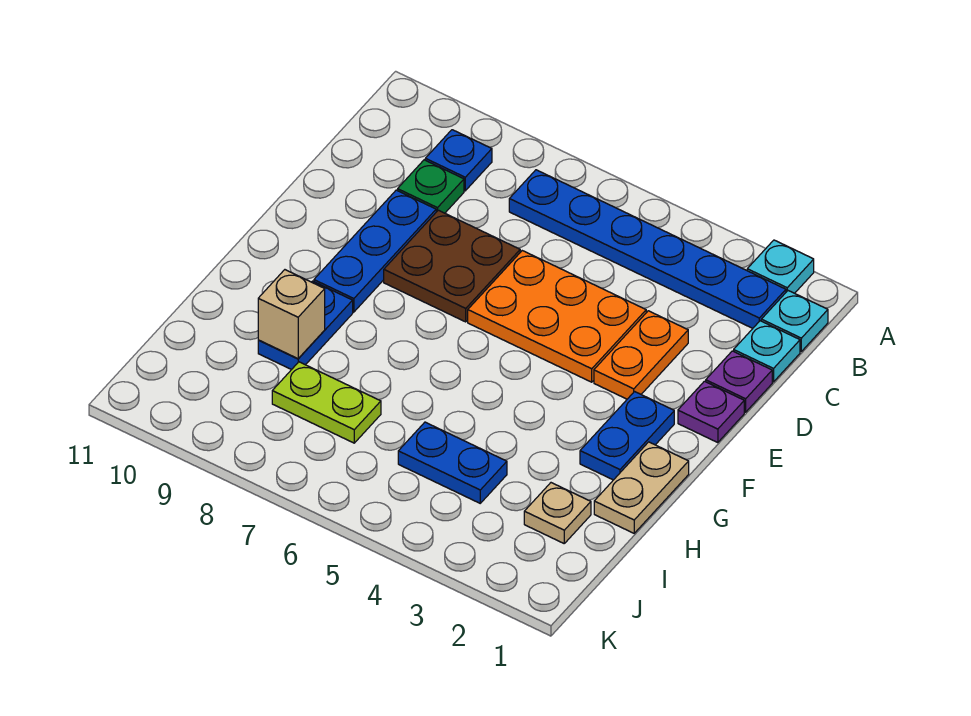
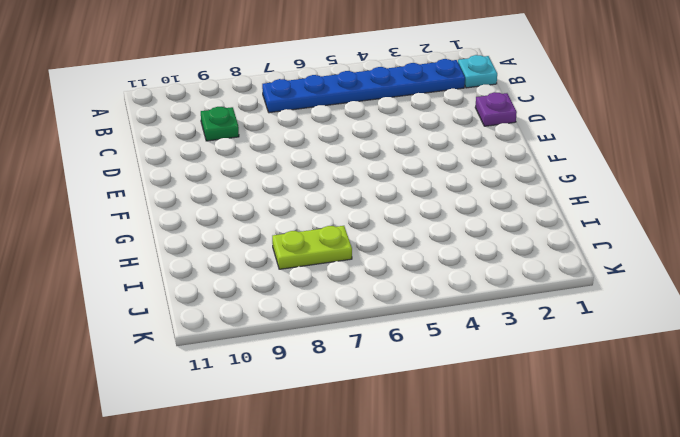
none -> cyan 1x1 plate [747,240,814,293]
none -> blue 1x1 plate [425,130,492,191]
none -> cyan 1x1 plate [734,321,800,382]

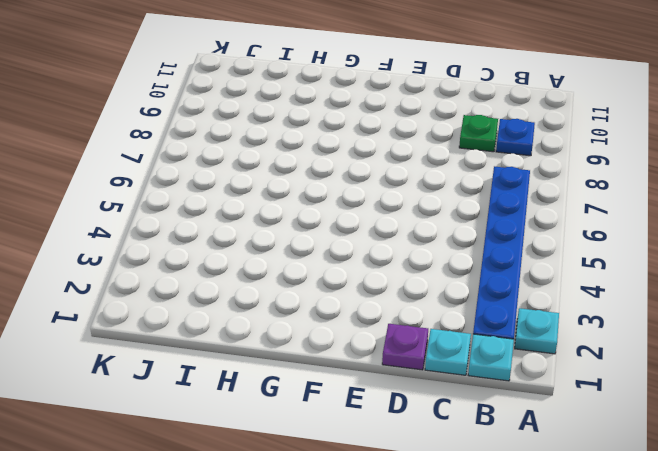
none -> orange 1x2 plate [594,311,688,399]
none -> orange 2x3 plate [468,251,646,382]
none -> brown 2x2 plate [384,210,520,322]

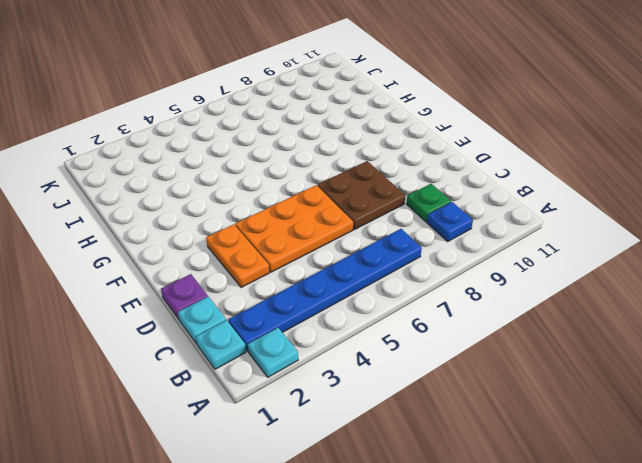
none -> blue 1x3 plate [314,190,436,312]
none -> purple 1x1 plate [678,381,744,443]
none -> blue 1x2 plate [580,392,674,480]

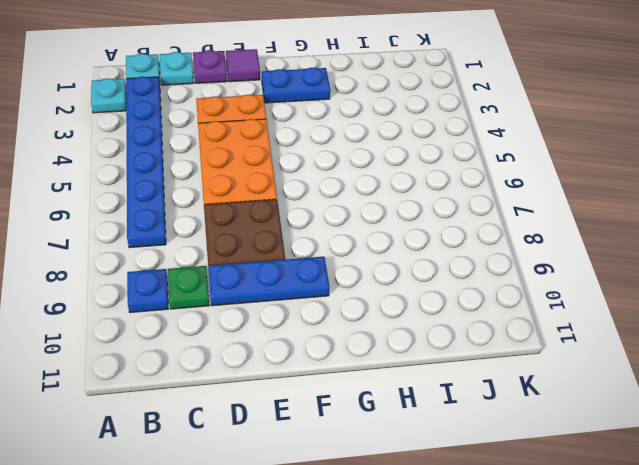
purple 1x1 tile [226,49,260,82] -> purple 1x1 plate [678,381,744,443]
none -> tan 1x2 plate [594,442,689,533]
none -> blue 1x2 plate [258,281,353,370]
none -> tan 1x1 plate [524,483,591,543]

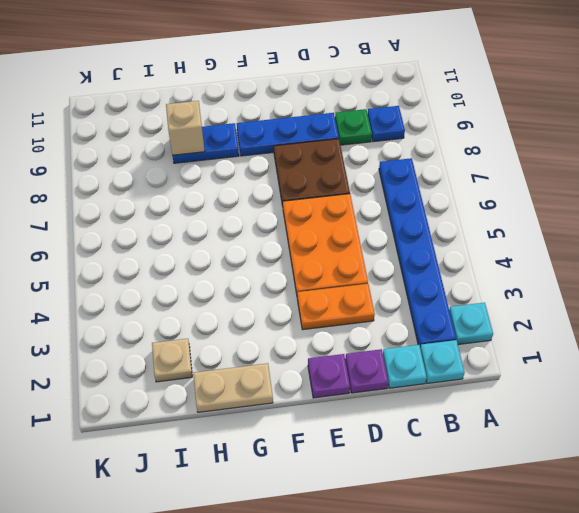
none -> blue 1x2 plate [580,392,674,480]
none -> blue 1x2 plate [398,422,507,503]
none -> lime 1x2 plate [272,362,381,443]

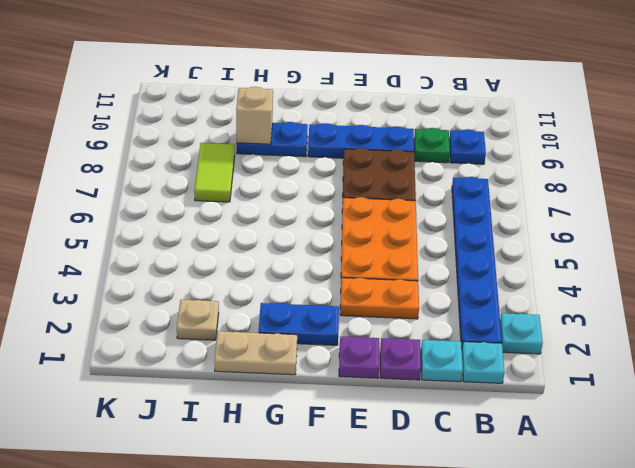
lime 1x2 tile [194,143,235,202] -> lime 1x2 plate [272,362,381,443]
none -> blue 1x2 plate [398,422,507,503]

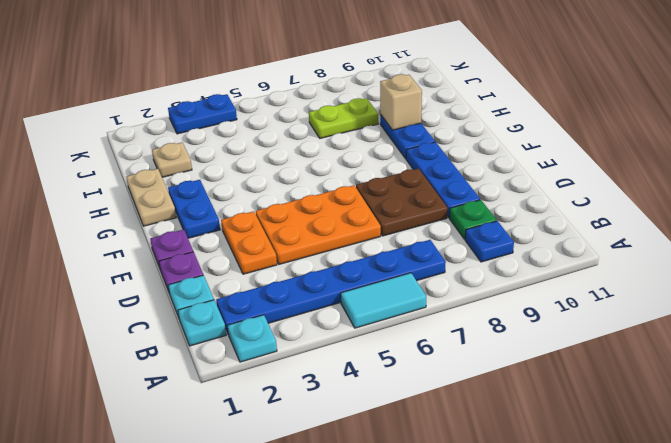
cyan 1x2 tile [341,273,426,328] -> none
blue 1x2 plate [168,94,237,134] -> blue 1x2 plate moved to [398,422,507,503]

